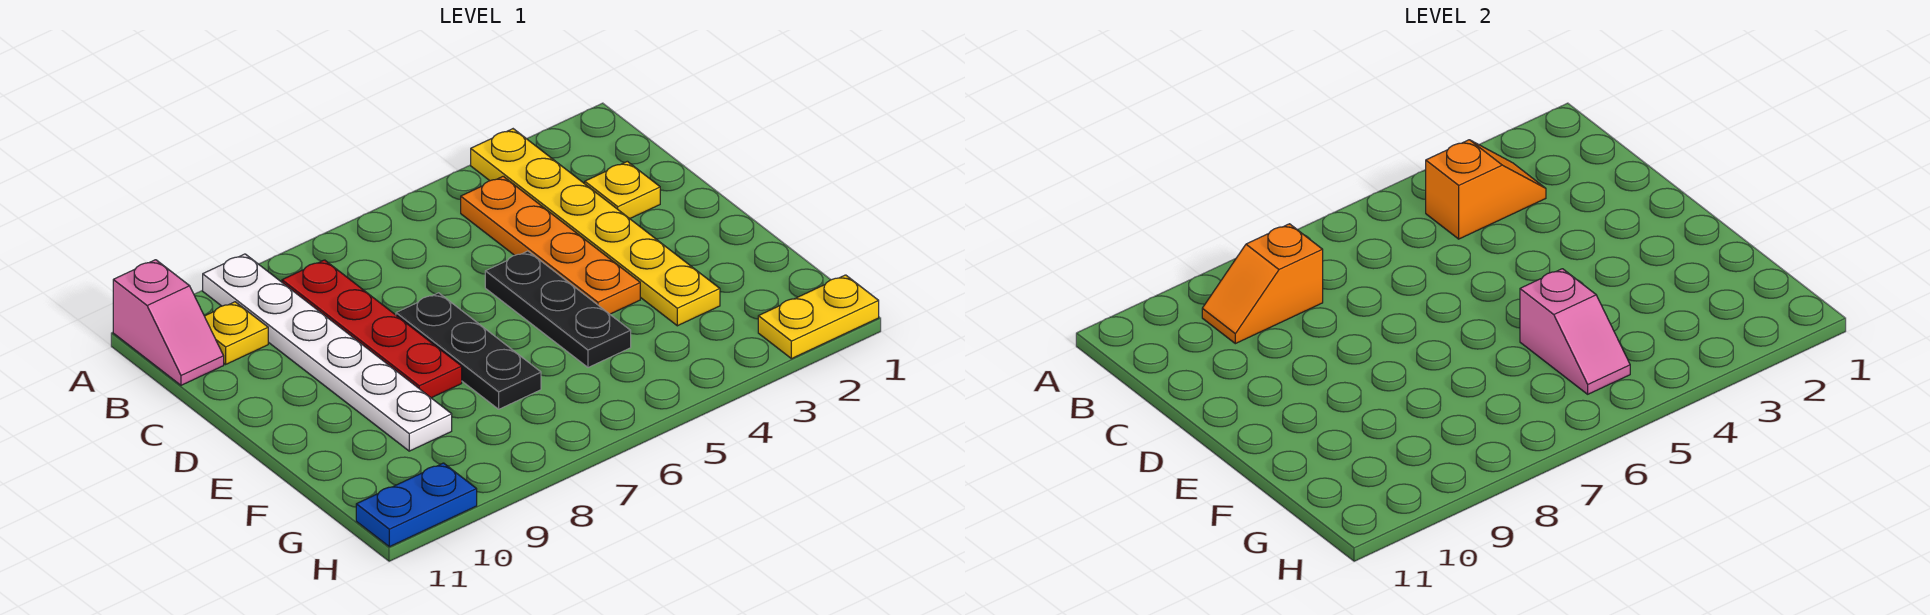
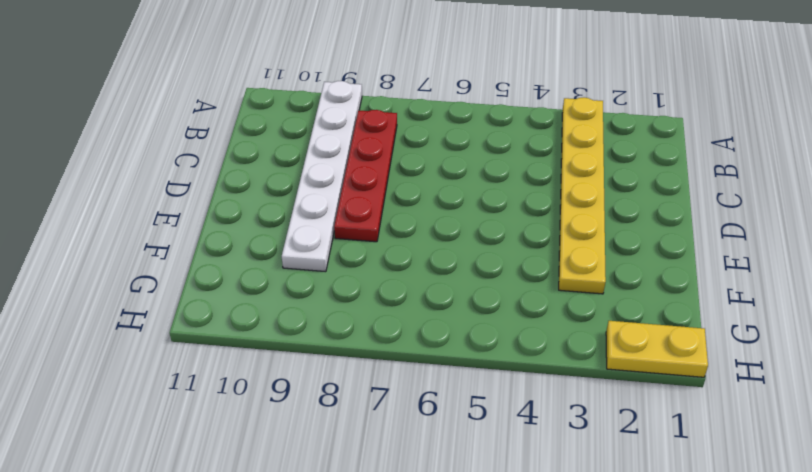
none -> pink 1x2 slope [113,260,224,385]
none -> orange 1x4 plate [461,176,640,314]
none -> yellow 1x1 plate [205,302,268,364]

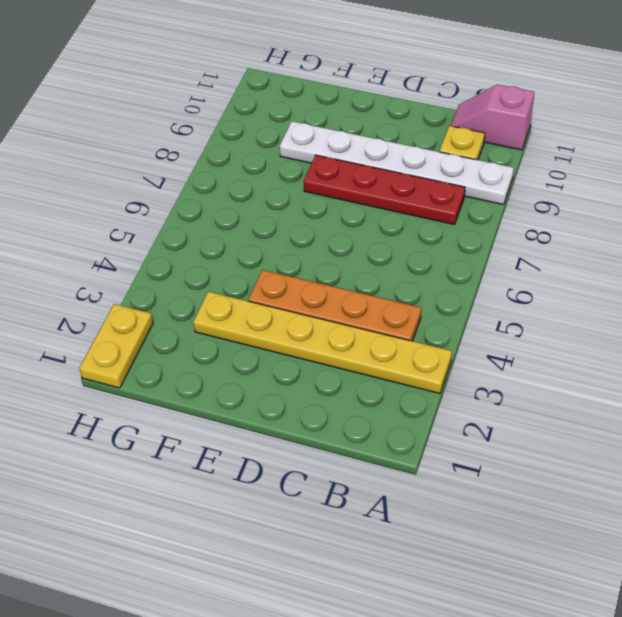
none -> yellow 1x1 plate [585,161,660,219]
none -> black 1x3 plate [485,251,631,367]
none -> black 1x3 plate [396,293,541,409]

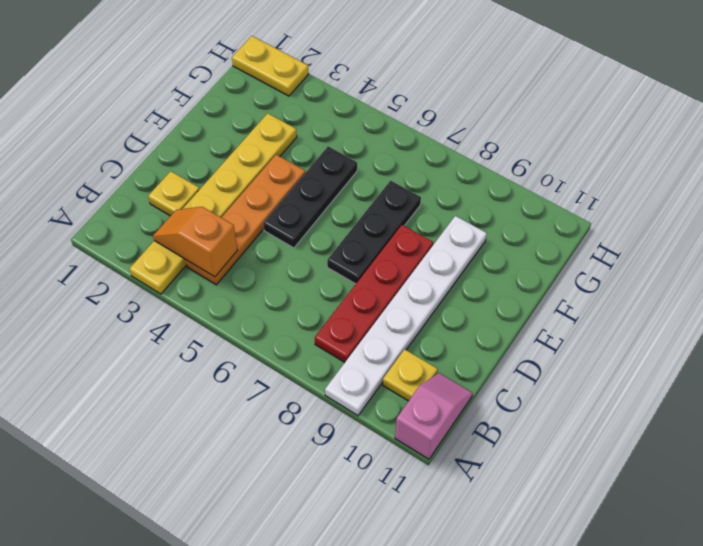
none -> blue 1x2 plate [356,463,477,547]
none -> orange 1x2 slope [1202,224,1323,344]
none -> pink 1x2 slope [1520,269,1630,394]

